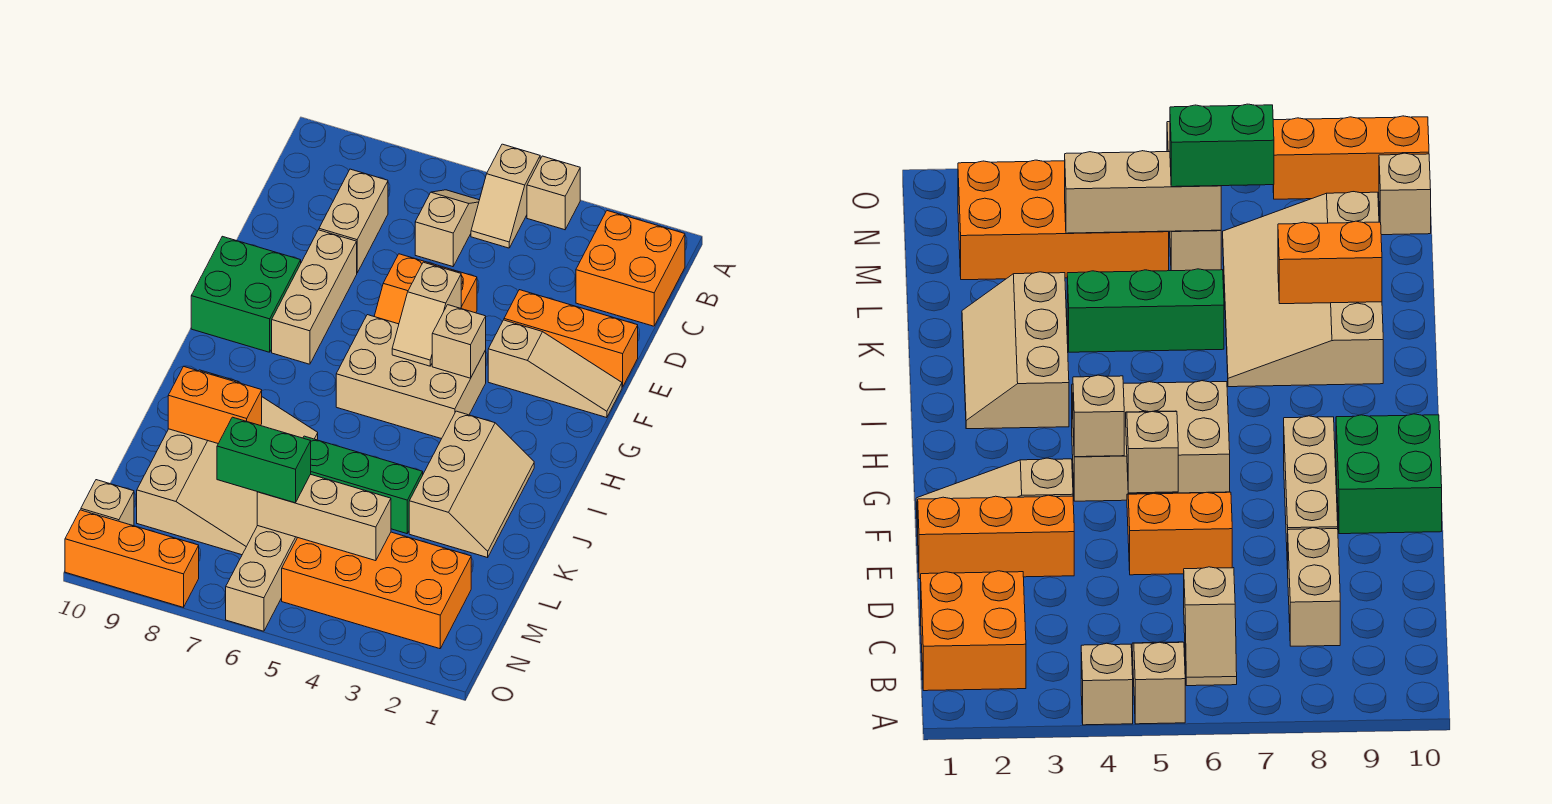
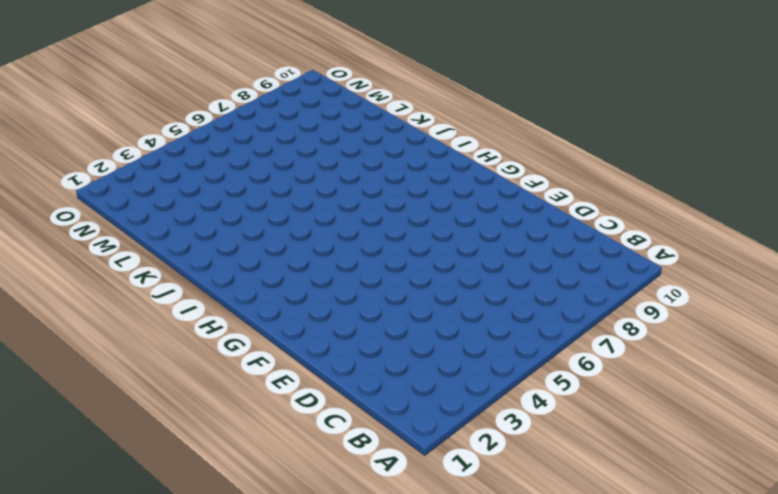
none -> tan 1x1 brick [527,156,580,230]
none -> tan 1x2 slope [471,144,540,248]
none -> orange 2x2 brick [576,211,685,326]

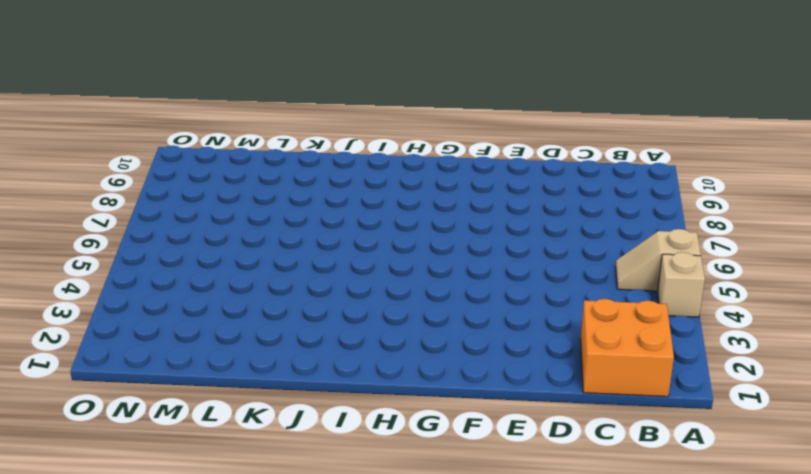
none -> tan 1x2 slope [415,190,479,267]
none -> tan 1x2 brick [319,169,388,273]
none -> orange 1x3 brick [504,290,638,387]

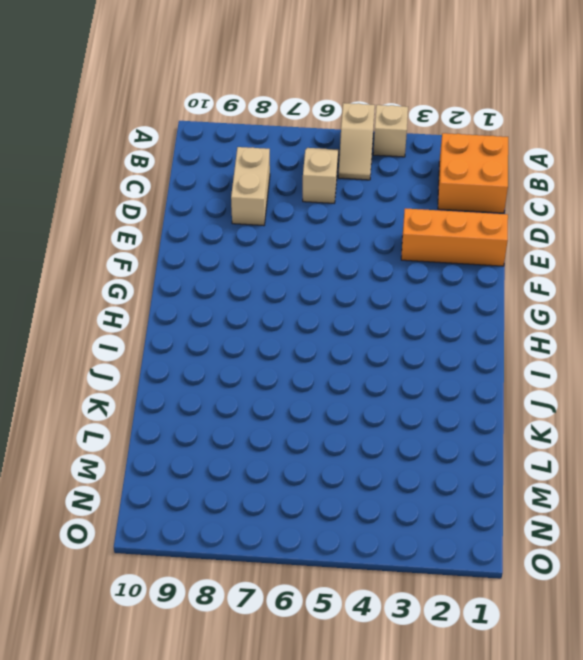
none -> orange 2x2 slope [374,254,477,324]
none -> tan 1x3 brick [272,230,357,364]
none -> tan 1x3 slope [488,320,622,418]

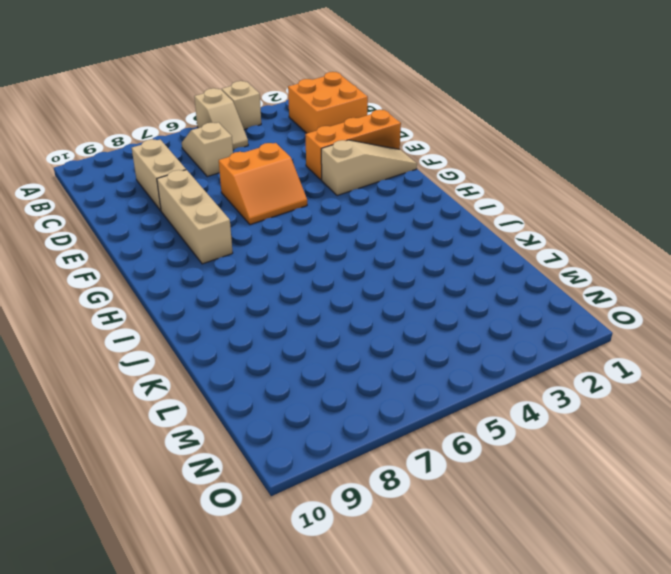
none -> green 2x2 brick [191,236,301,352]
none -> tan 2x3 brick [336,315,486,439]
none -> tan 2x3 slope [409,411,534,558]

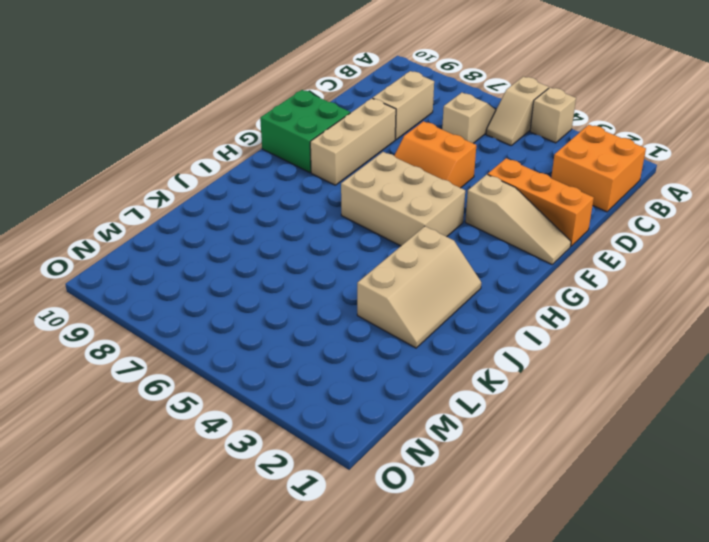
none -> tan 3x4 slope [137,370,318,555]
none -> green 1x3 brick [303,436,423,534]
none -> orange 2x4 brick [282,532,471,649]

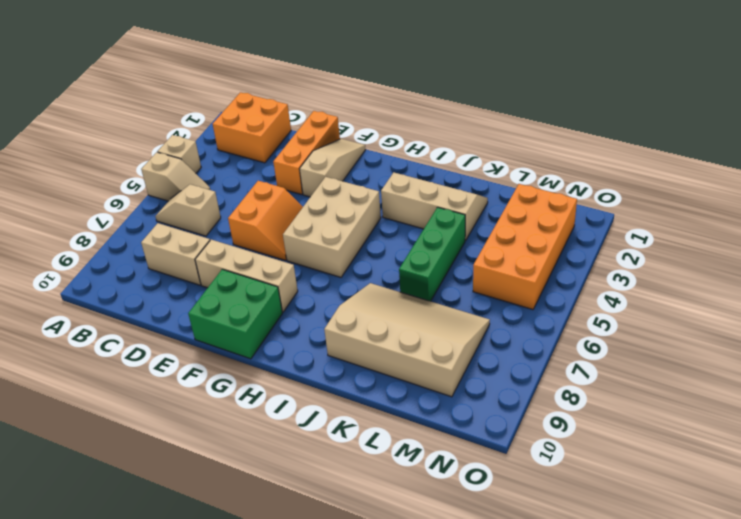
none -> tan 1x3 brick [226,526,297,631]
none -> tan 1x1 brick [81,480,134,526]
none -> orange 1x3 brick [65,510,199,607]

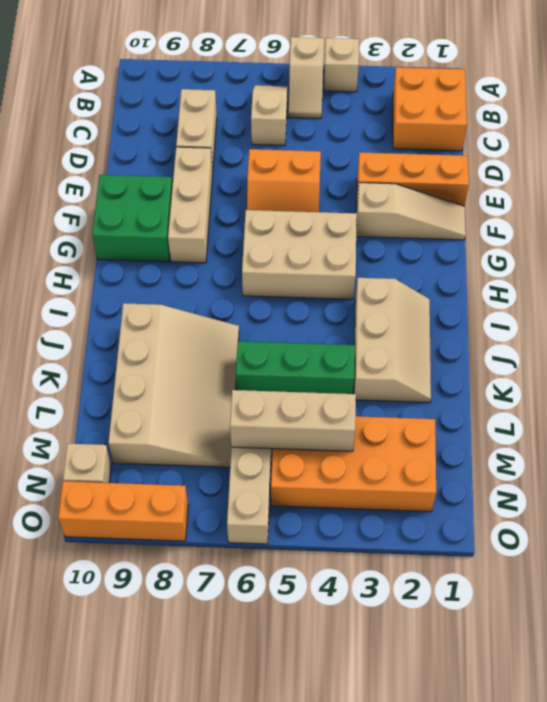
none -> tan 1x2 slope [392,262,461,366]
none -> tan 1x1 brick [432,305,486,378]
none -> orange 1x2 brick [168,367,262,444]

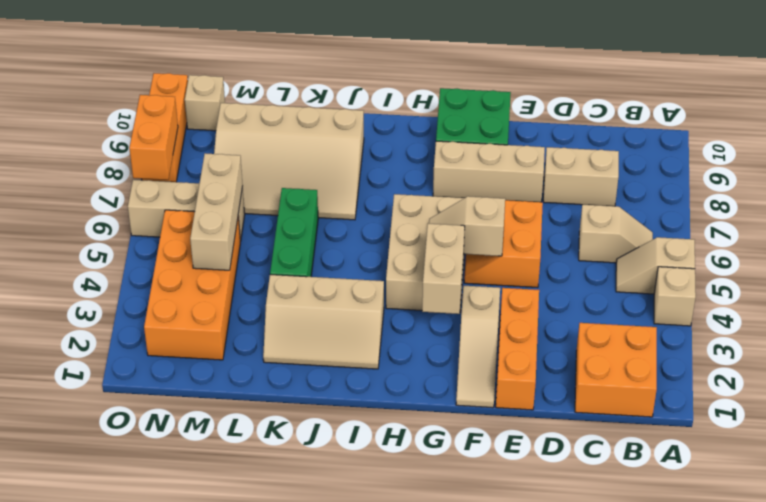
tan 1x2 brick [422,224,465,314] -> tan 1x1 brick [432,305,486,378]
orange 1x2 brick [129,95,178,180] -> orange 1x2 brick moved to [168,367,262,444]
none -> green 1x2 brick [217,417,311,503]

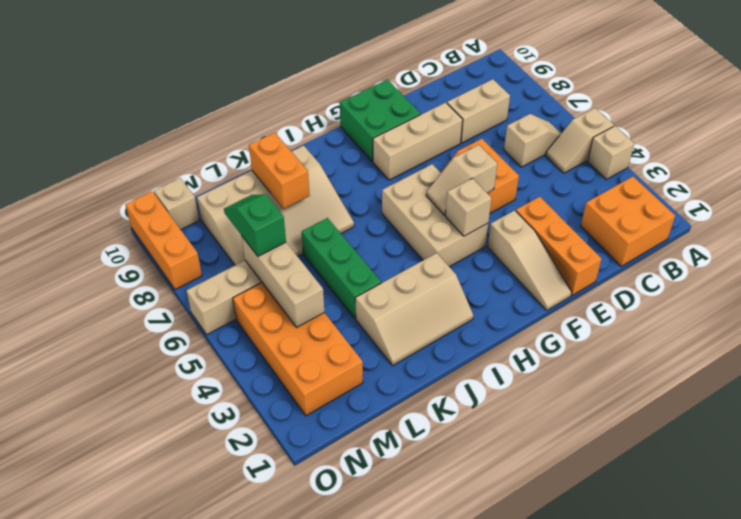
green 1x2 slope [224,194,286,256] -> green 1x2 brick [217,417,311,503]

